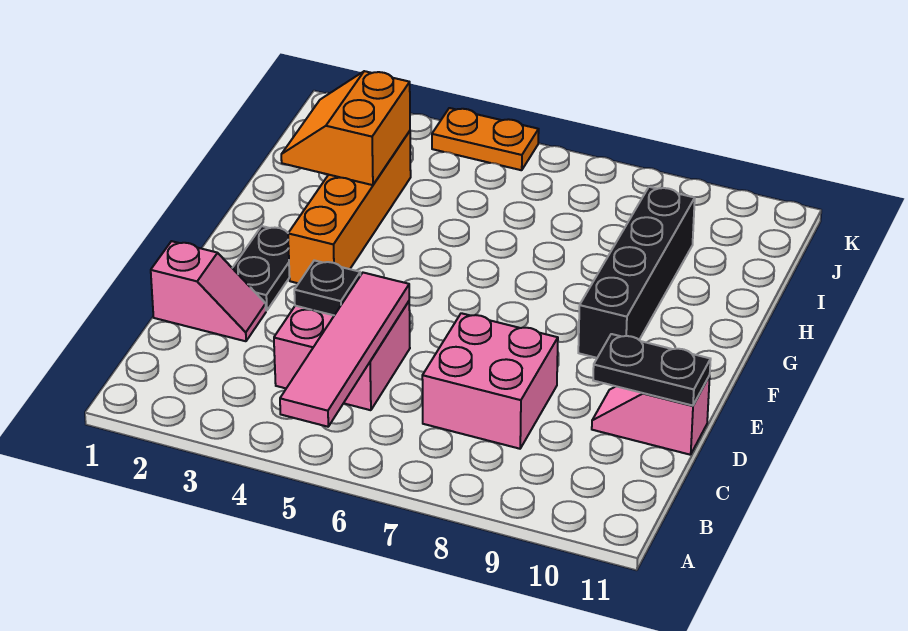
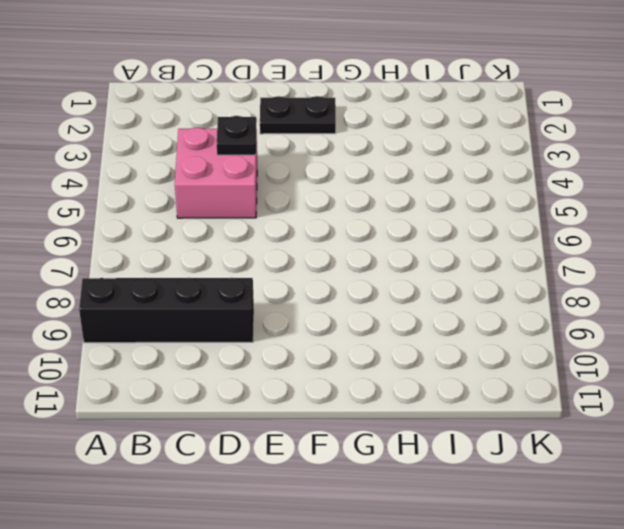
black 1x4 brick [79,278,254,343] -> black 1x4 brick moved to [578,187,695,358]
none -> pink 2x2 brick [422,313,558,449]
none -> pink 1x2 slope [151,241,266,341]
none -> pink 1x2 slope [592,375,710,455]

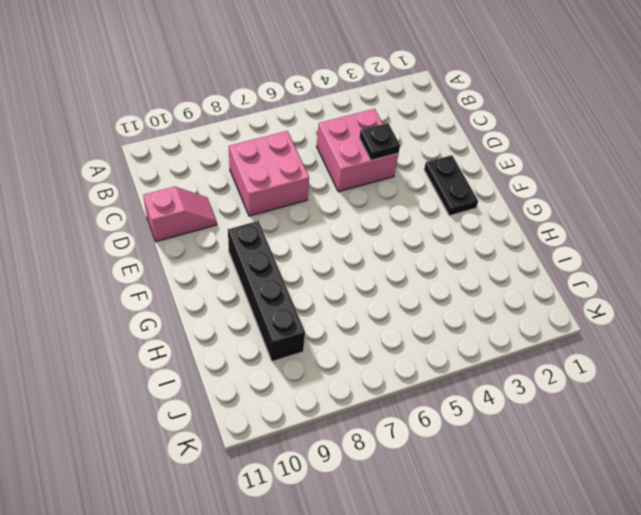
none -> pink 1x2 slope [151,241,266,341]
none -> orange 1x4 brick [288,131,411,283]
none -> orange 1x2 plate [432,108,539,170]

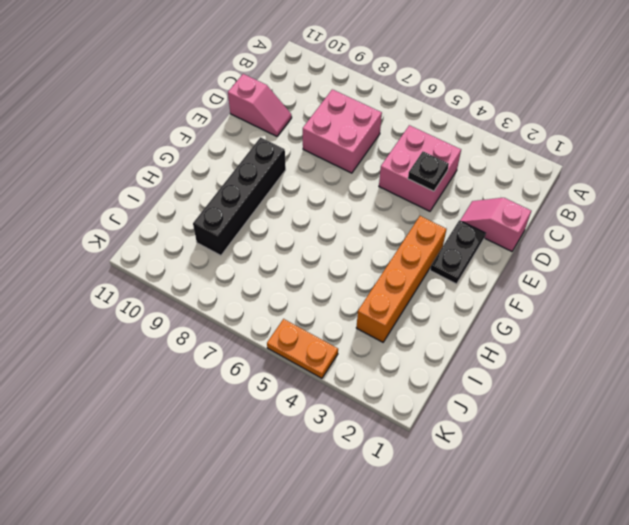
none -> pink 1x4 tile [280,273,409,427]
none -> black 1x2 plate [593,334,711,406]
none -> orange 2x2 slope [281,71,410,185]

